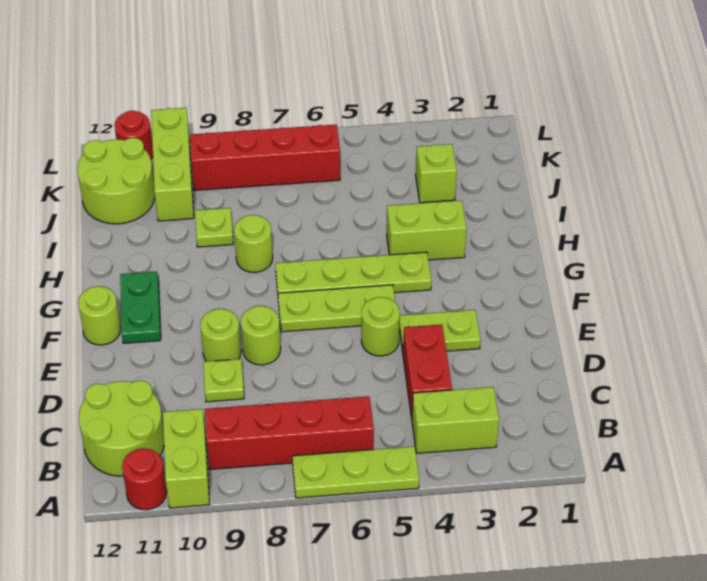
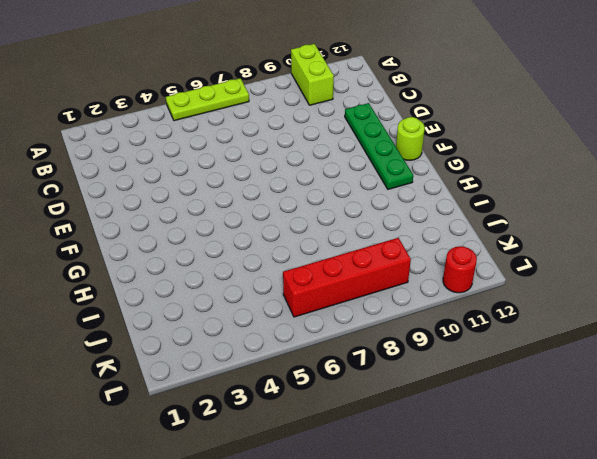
green 1x4 plate [345,103,413,189] -> green 1x2 plate [120,272,161,343]
none -> red 1x1 round brick [122,448,167,510]
none -> lime 1x2 brick [412,387,499,453]
none -> red 1x4 brick [205,396,374,469]

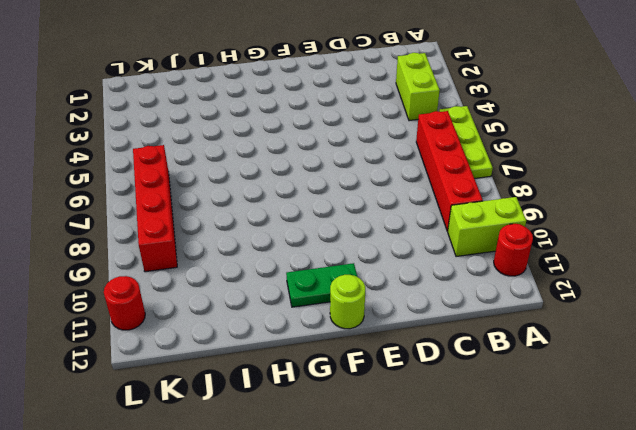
none -> lime 2x2 round brick [79,380,164,476]
none -> red 1x2 brick [403,324,452,418]
none -> lime 1x1 plate [203,359,244,402]

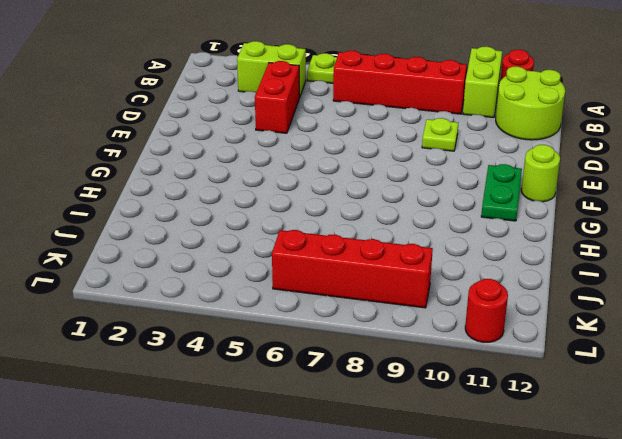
none -> lime 1x2 plate [399,310,481,352]
none -> lime 1x1 round brick [361,297,400,356]
none -> lime 1x1 round brick [241,306,281,365]

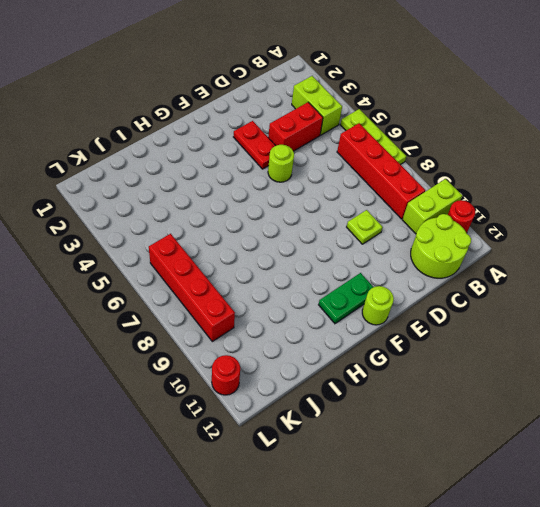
red 1x2 plate [234,121,276,169] -> lime 1x2 plate [399,310,481,352]
none -> lime 1x1 round brick [241,306,281,365]
none -> lime 1x1 round brick [200,309,241,361]
none -> lime 1x3 plate [278,285,395,332]

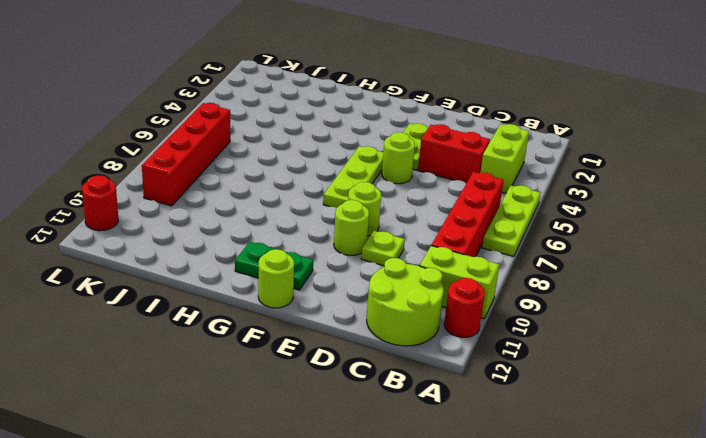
none -> lime 1x4 plate [275,252,431,293]
none -> lime 1x2 brick [387,200,467,260]
none -> lime 1x1 round brick [234,215,273,273]

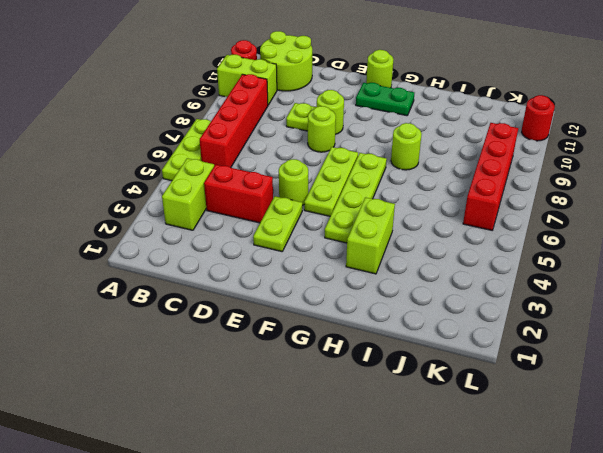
none -> lime 1x1 plate [195,208,233,247]
none -> lime 1x1 brick [416,144,457,203]
none -> lime 1x3 brick [151,108,194,221]

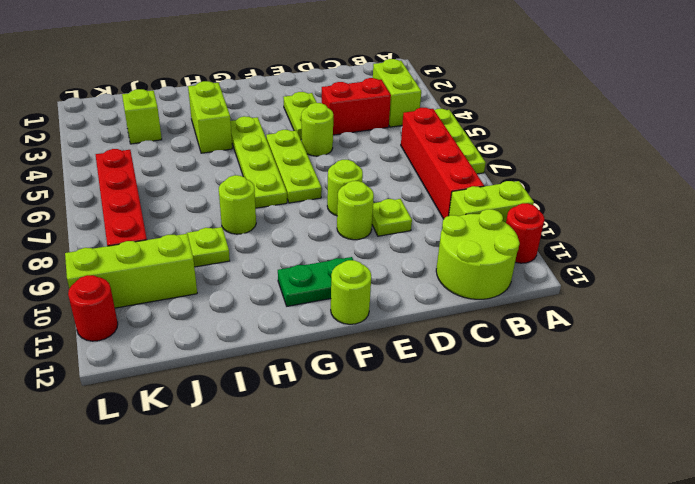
none -> lime 2x2 round brick [77,138,155,224]

